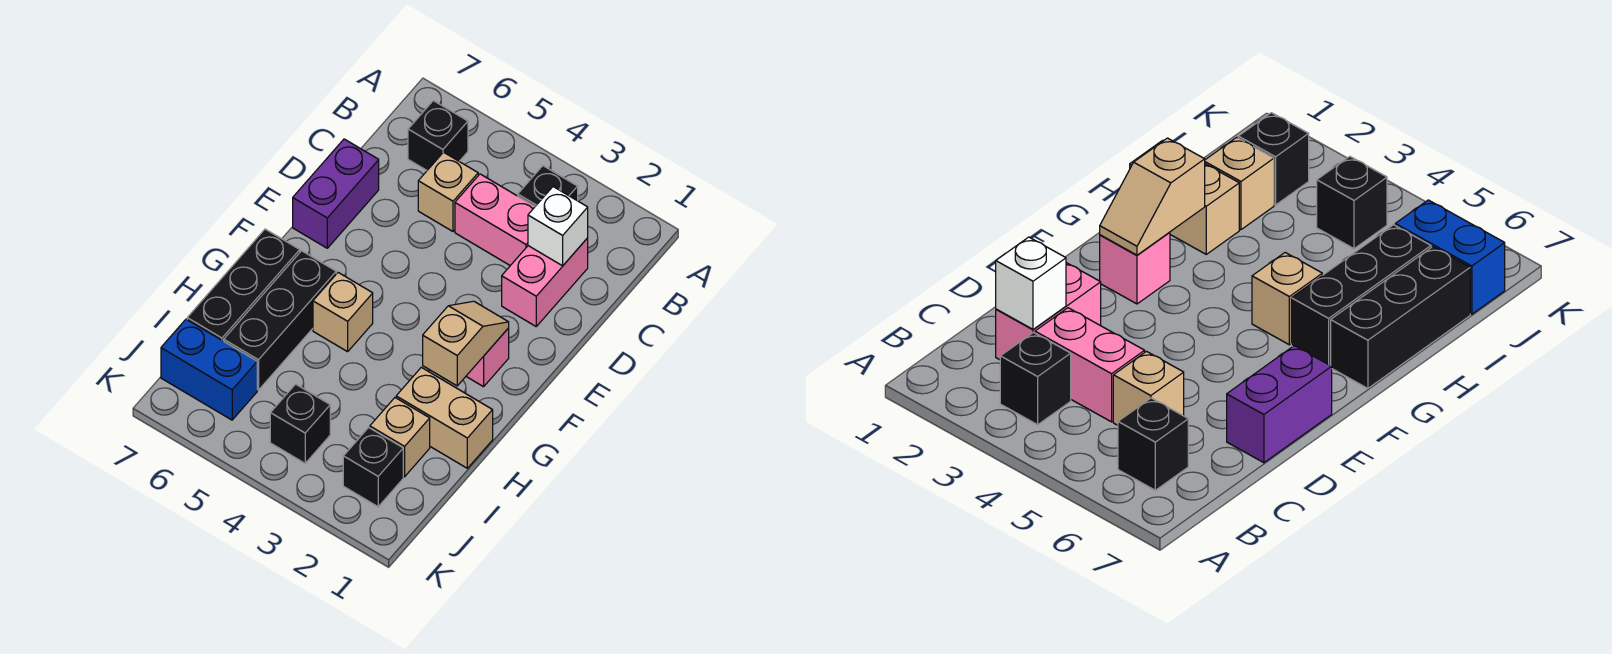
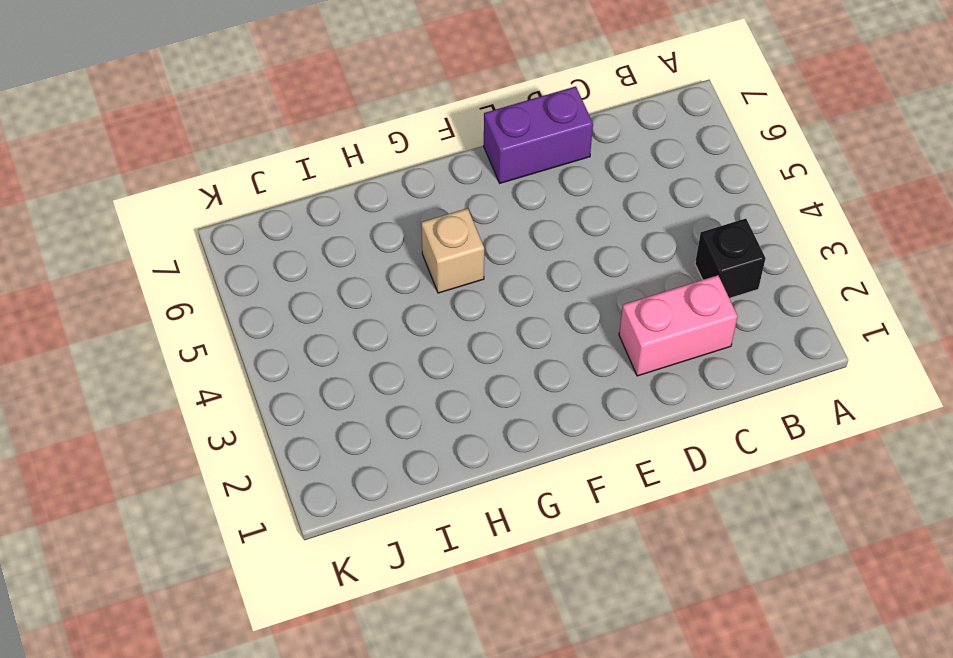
none -> black 1x1 brick [408,101,468,170]
none -> pink 1x2 brick [455,174,535,266]
none -> tan 1x1 brick [418,152,478,231]

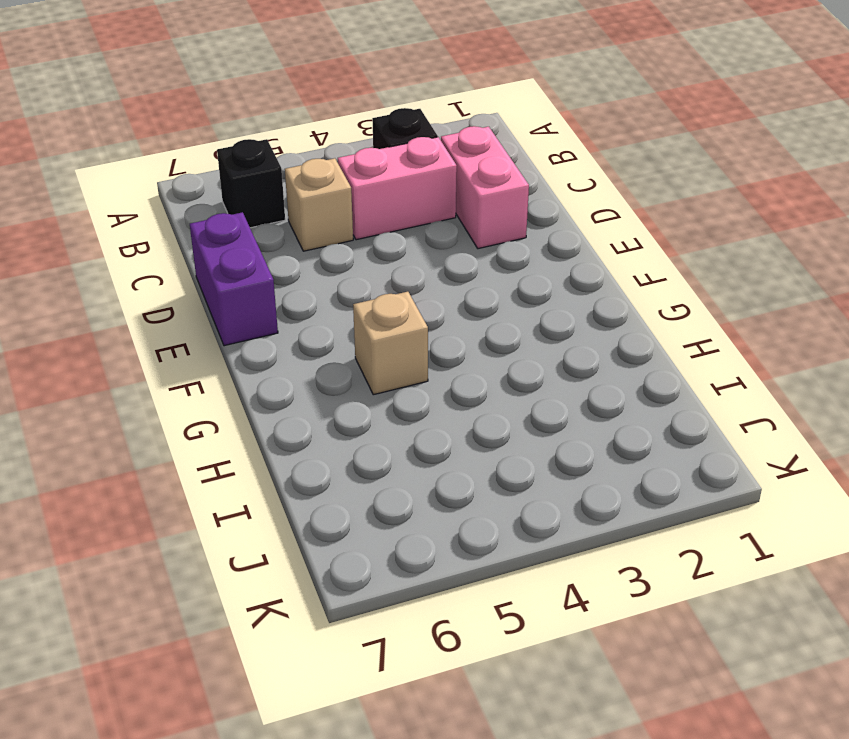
none -> pink 1x1 brick [466,328,509,387]
none -> black 1x3 brick [224,251,336,390]
none -> black 1x3 brick [187,229,300,341]

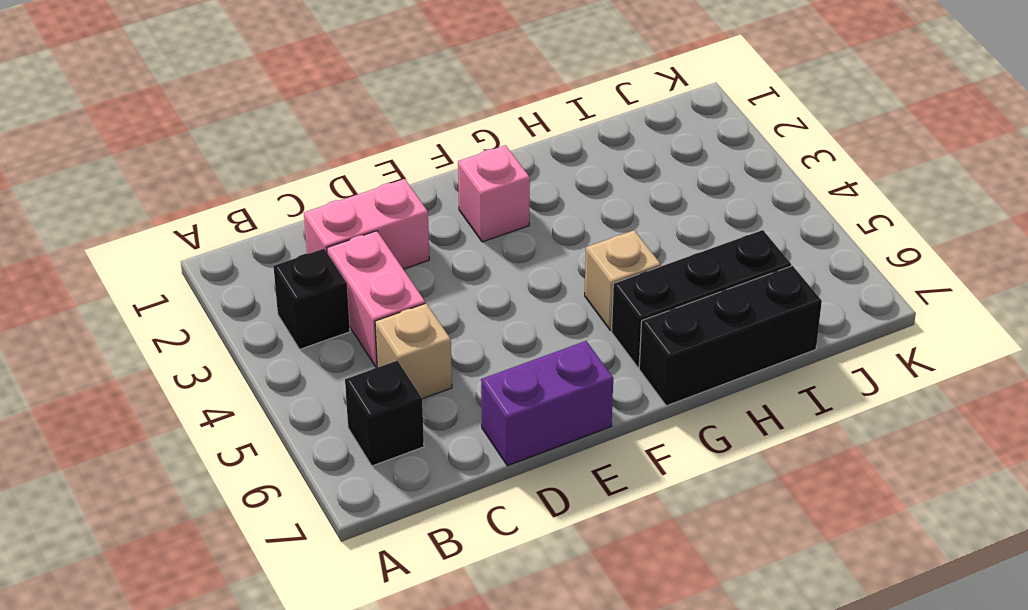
none -> tan 1x2 brick [396,367,493,468]
none -> tan 1x1 brick [370,398,430,477]
none -> black 1x1 brick [343,427,403,507]

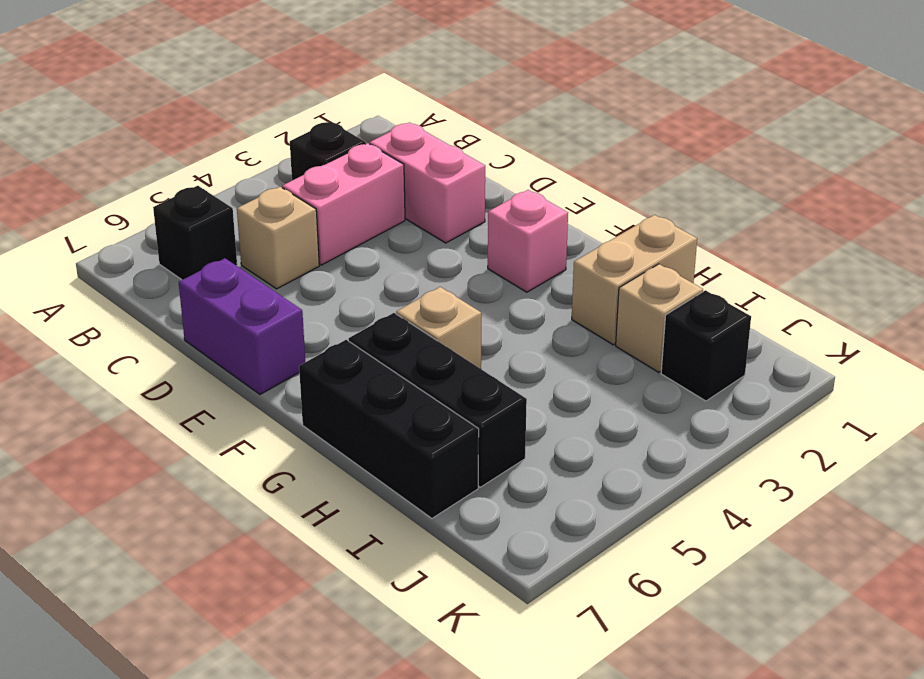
none -> black 1x1 brick [270,384,330,463]
none -> blue 1x2 brick [161,319,257,420]
none -> white 1x1 brick [528,187,588,266]

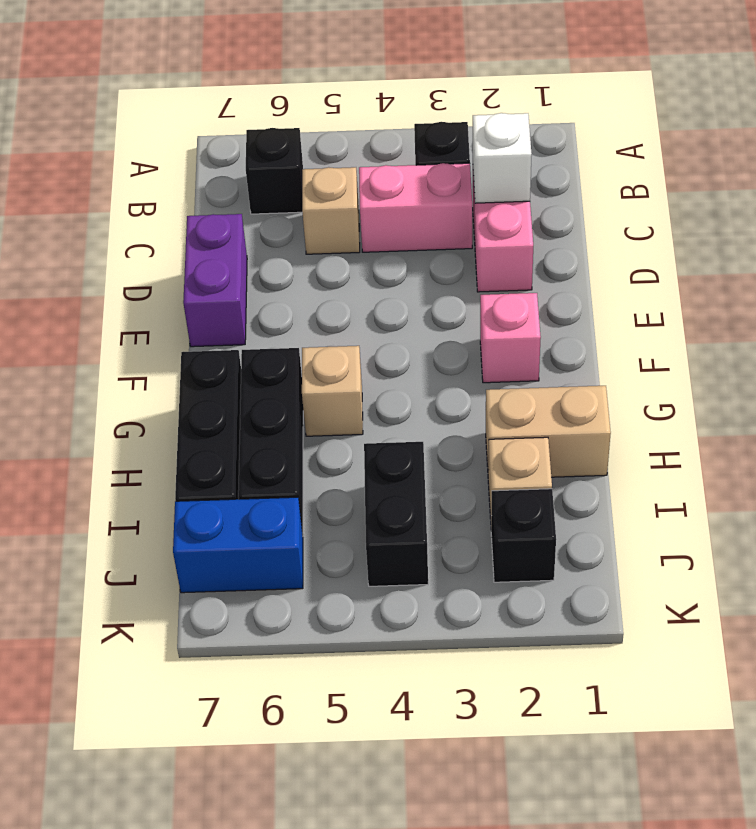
black 1x2 brick [364,442,428,586] -> black 1x1 brick [270,384,330,463]
none -> tan 1x2 slope [423,301,509,386]

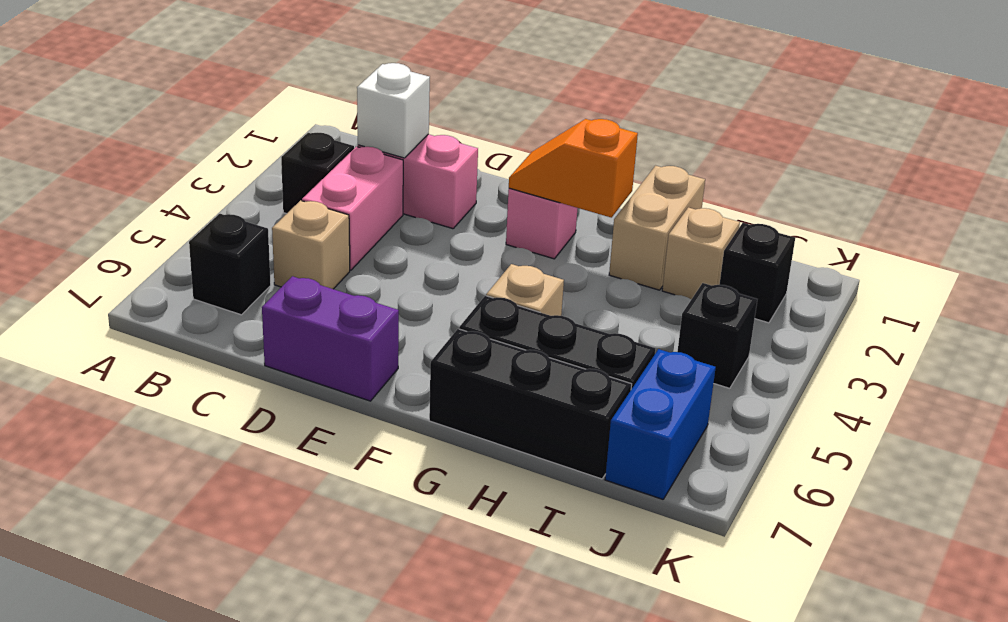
orange 1x2 slope [509,119,638,218] -> tan 1x2 slope [423,301,509,386]

